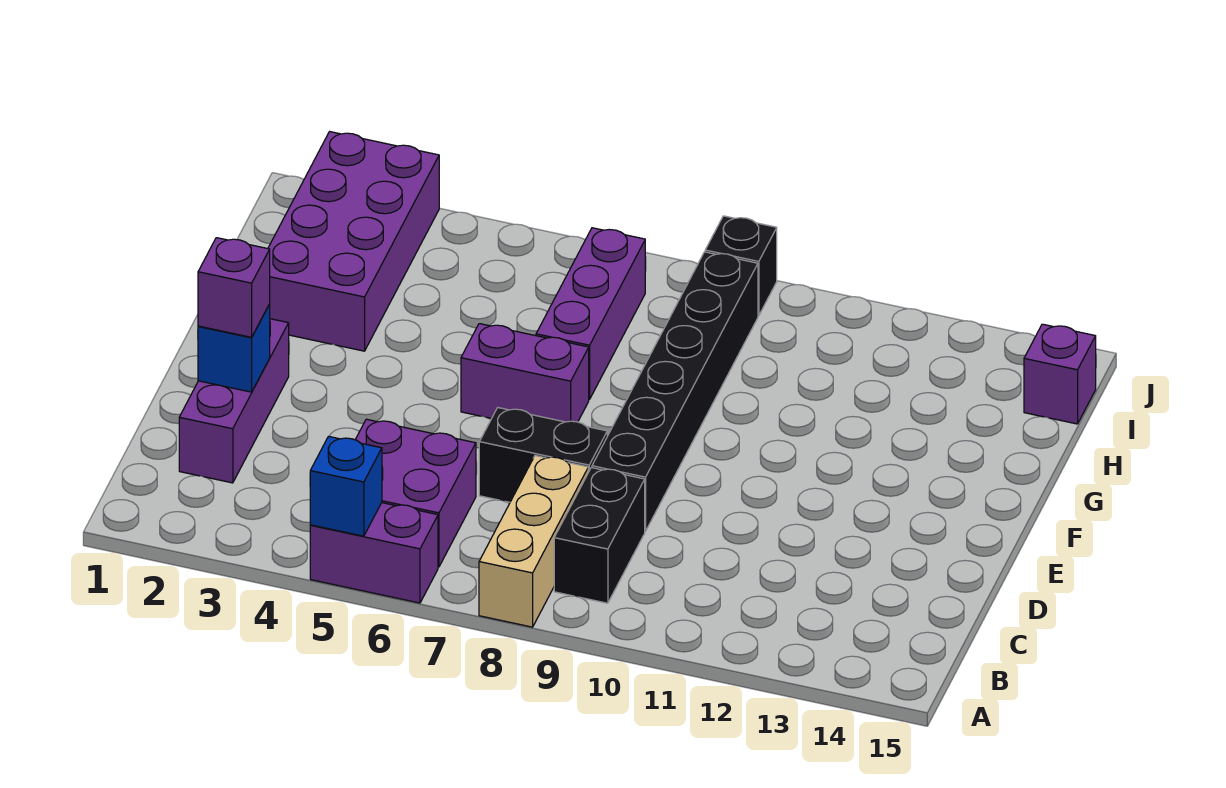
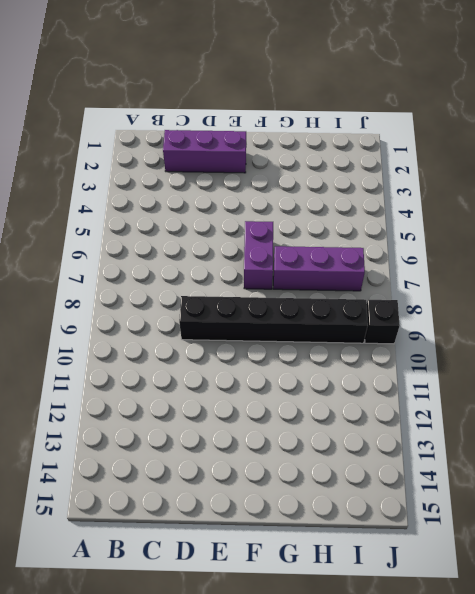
none -> purple 1x2 brick [310,503,438,603]
none -> tan 1x3 brick [479,456,588,627]
none -> purple 2x2 brick [355,419,476,567]

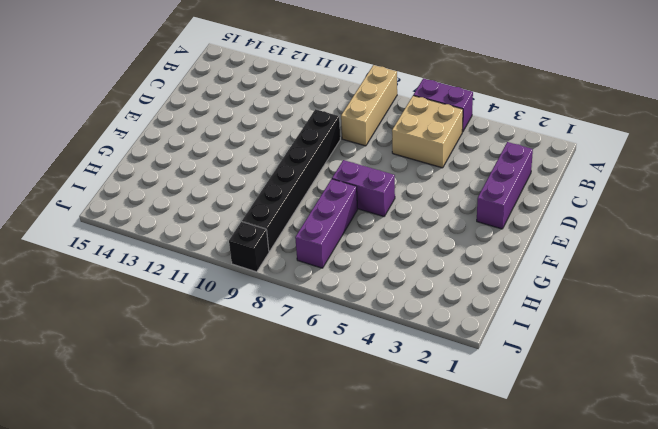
tan 2x2 brick [392,96,463,168] -> purple 2x2 brick [355,419,476,567]
none -> black 1x2 brick [554,468,645,603]
none -> black 1x2 brick [479,408,607,502]
none -> purple 2x4 brick [268,132,439,351]

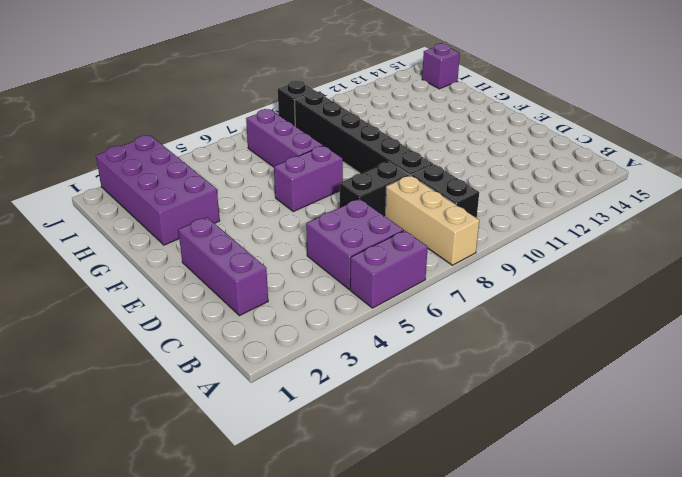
none -> blue 1x1 brick [310,436,382,536]
none -> blue 1x1 brick [198,304,270,392]
none -> purple 1x1 brick [198,238,270,337]

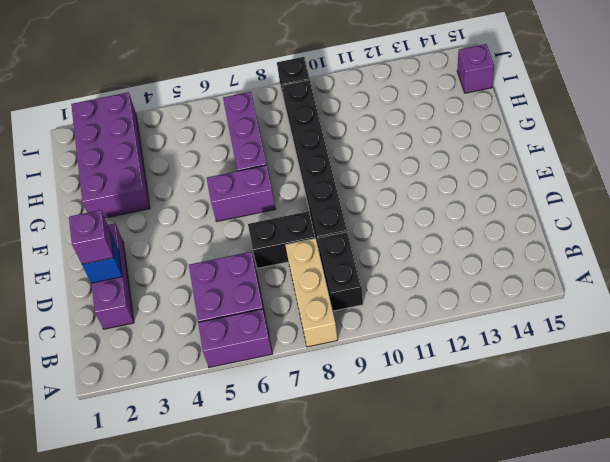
none -> blue 1x1 brick [310,436,382,536]

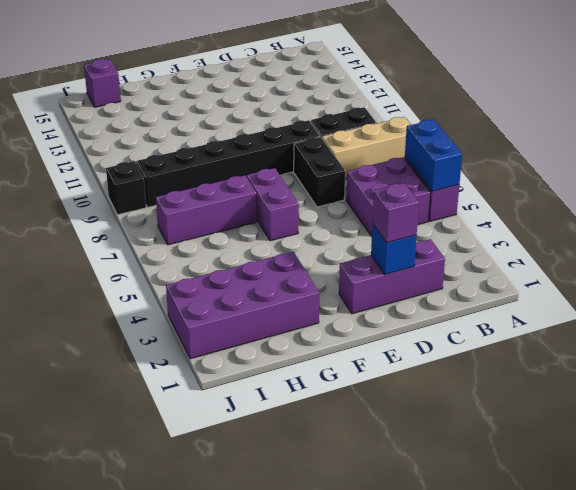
blue 1x2 brick [405,120,462,191] -> blue 1x1 brick [310,436,382,536]

